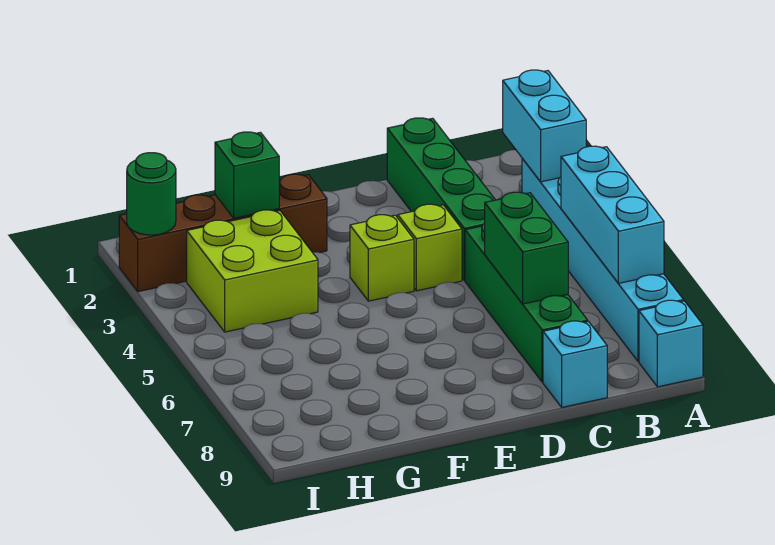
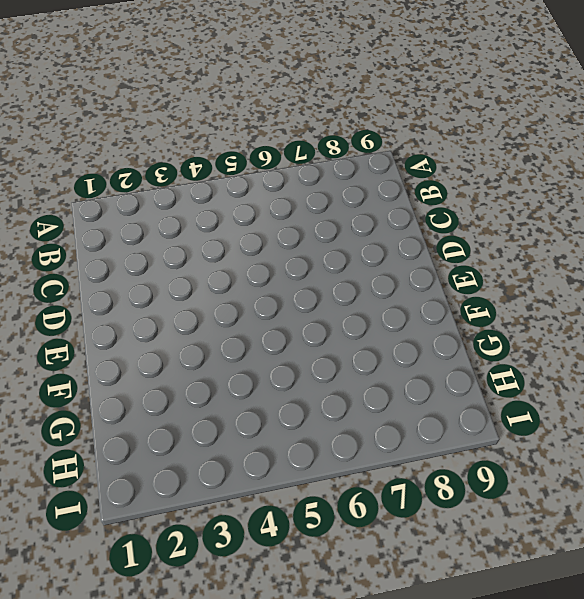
none -> cyan 1x6 brick [522,158,684,361]
none -> cyan 1x1 brick [639,300,703,387]
none -> green 1x4 brick [387,118,495,280]

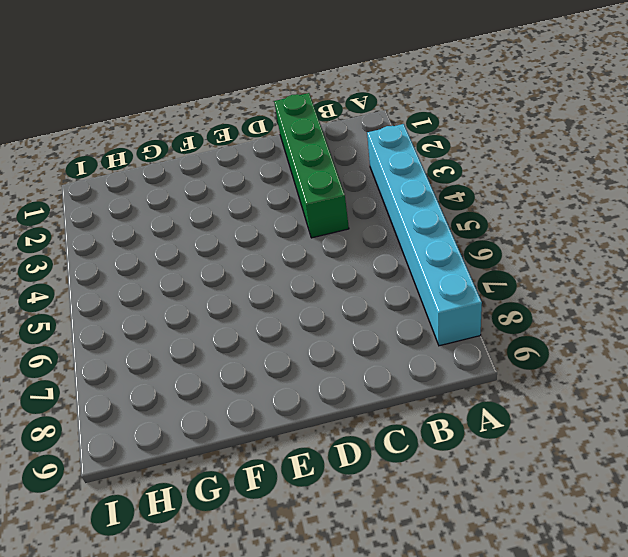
none -> cyan 1x1 brick [639,300,703,387]
none -> green 1x4 brick [465,223,588,382]
none -> cyan 1x1 brick [543,321,607,407]

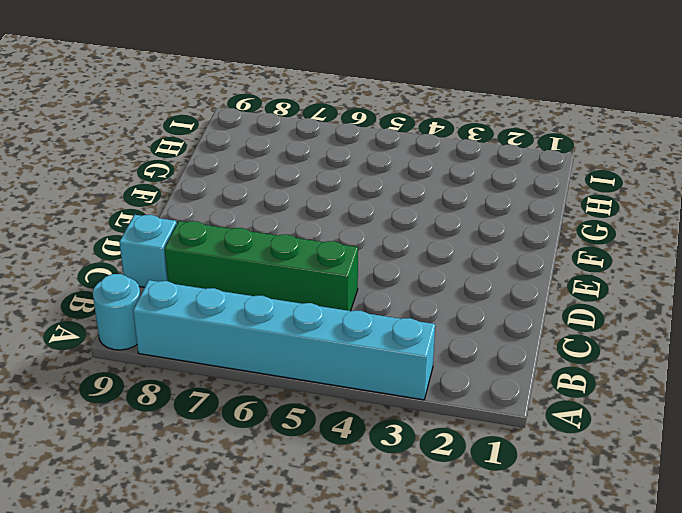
cyan 1x1 round brick [93,274,140,350] -> cyan 1x1 brick [639,300,703,387]
none -> green 1x4 brick [387,118,495,280]
none -> lime 1x1 brick [398,204,462,291]
none -> lime 1x1 brick [350,215,414,301]

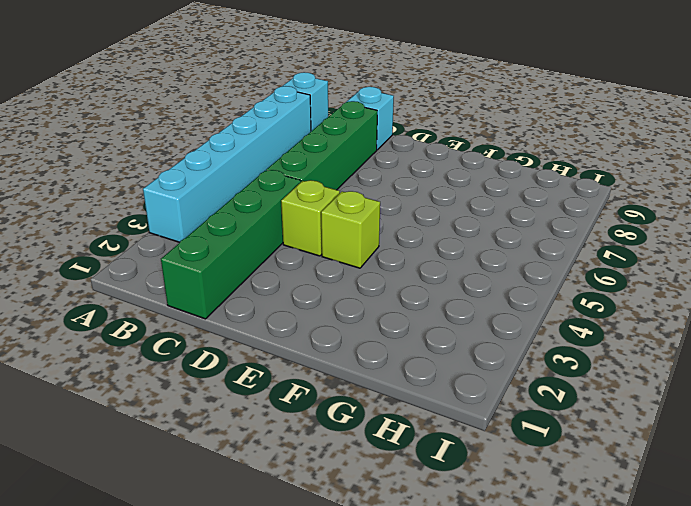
none -> brown 1x4 brick [119,174,327,292]
none -> lime 2x2 brick [187,210,318,332]
none -> cyan 1x2 brick [503,70,586,182]

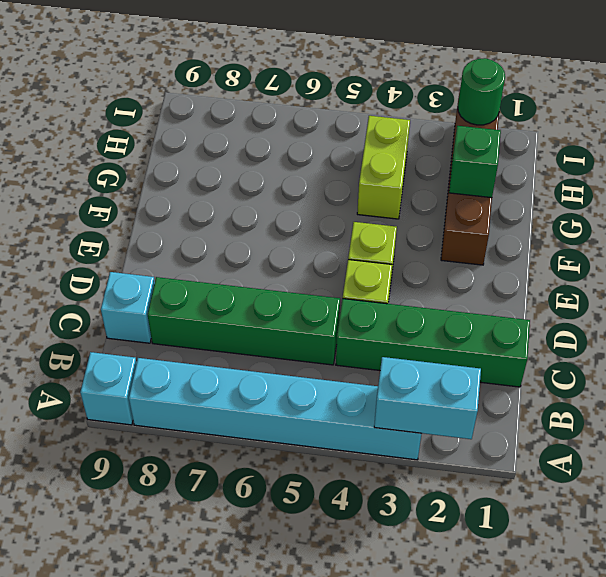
lime 1x2 brick [357,116,410,219] -> lime 2x2 brick [187,210,318,332]
none -> cyan 1x3 brick [561,146,664,283]
none -> green 1x2 brick [485,192,568,304]

